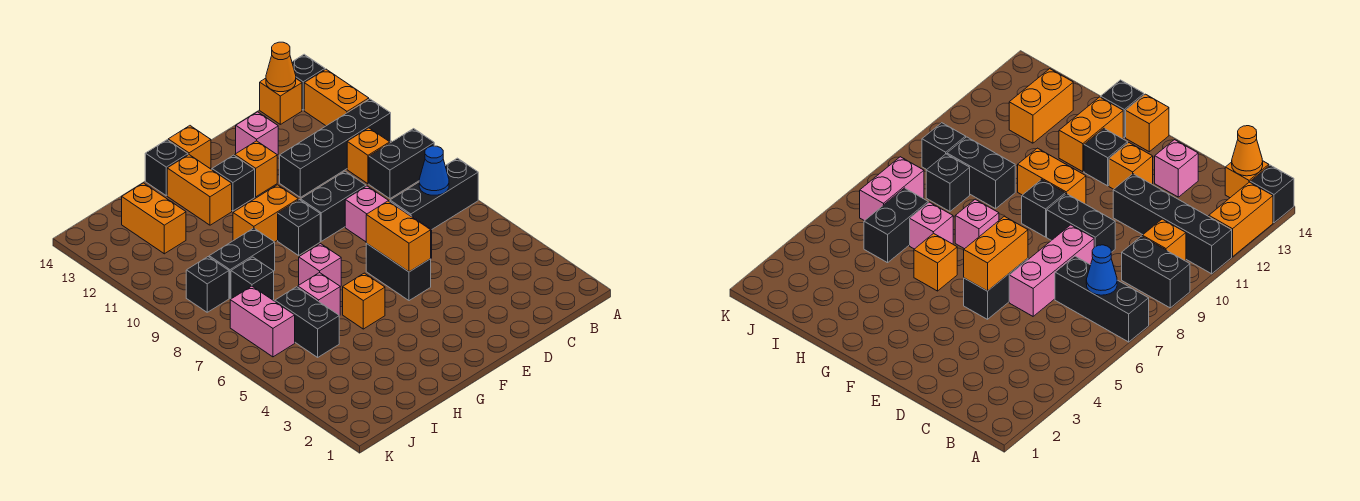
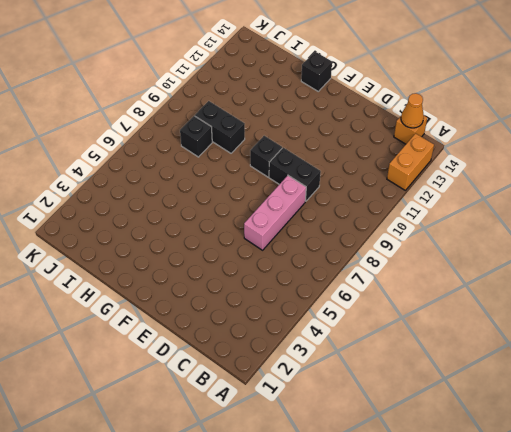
none -> black 1x3 brick [390,158,478,230]
none -> black 1x2 brick [369,129,434,199]
none -> black 1x4 brick [280,99,391,197]
none -> black 1x1 brick [292,54,325,110]

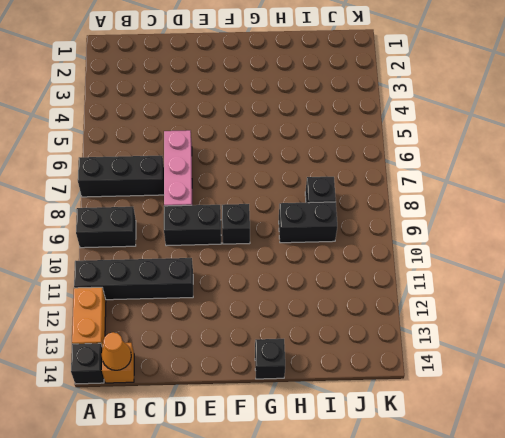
none -> orange 1x1 brick [347,128,390,184]
none -> pink 1x1 brick [236,112,278,155]
none -> black 1x2 brick [366,243,431,301]
none -> orange 1x1 brick [235,141,277,197]

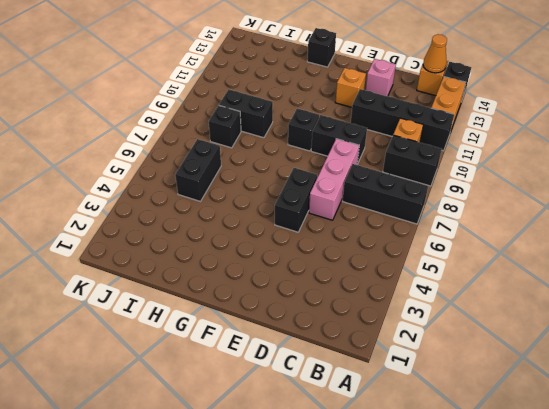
none -> orange 1x2 brick [233,185,298,242]
none -> black 1x1 brick [212,155,255,211]
none -> orange 1x1 brick [168,126,211,168]
none -> orange 1x1 brick [343,273,385,329]

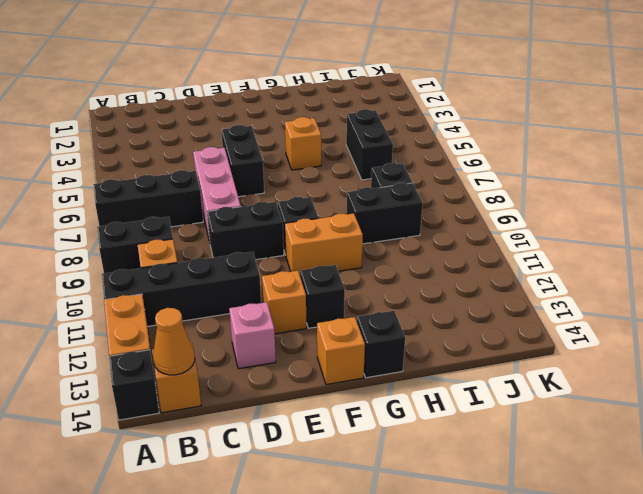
none -> pink 1x1 brick [299,244,341,287]
none -> orange 1x2 brick [167,155,232,225]
none -> pink 1x1 brick [298,272,340,316]
none -> orange 1x2 brick [122,183,186,254]

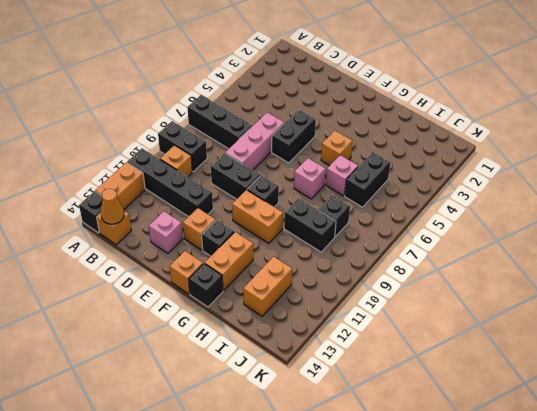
none -> pink 1x2 brick [230,286,295,357]
none -> black 1x1 brick [186,257,229,312]
none -> blue 1x1 cone [419,146,449,195]
none -> orange 1x2 brick [366,201,431,272]

